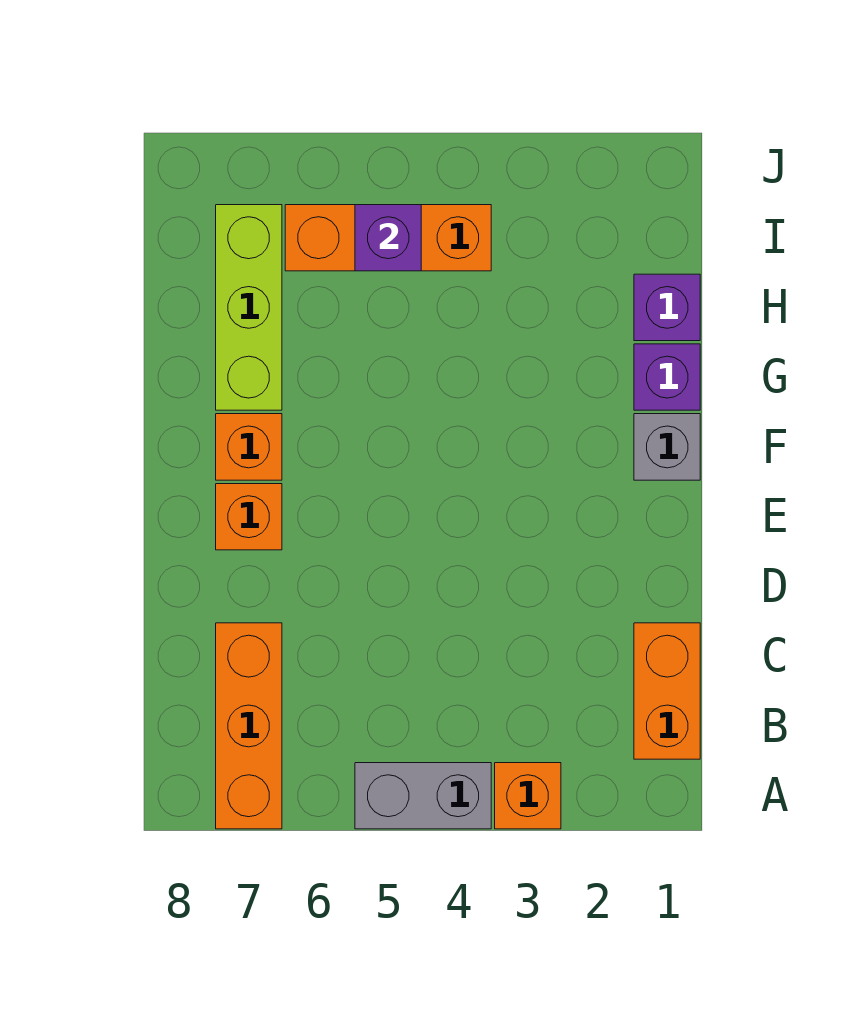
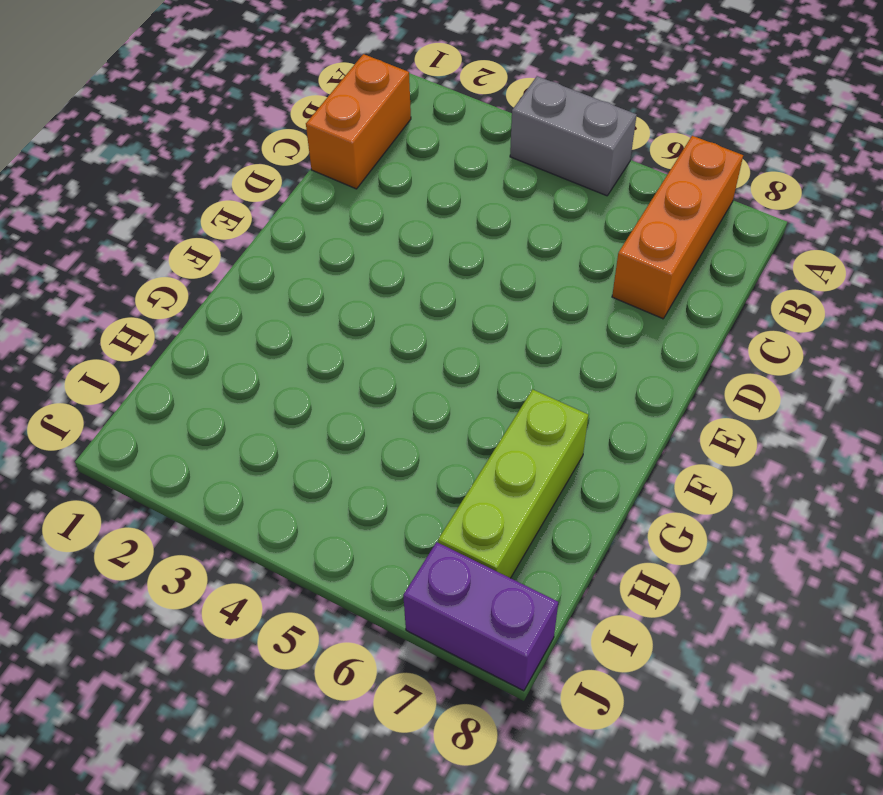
purple 1x2 brick [403,542,558,691] -> none
none -> orange 1x1 brick [495,763,561,829]
none -> orange 1x1 brick [216,484,282,550]
none -> grey 1x1 brick [634,414,700,480]

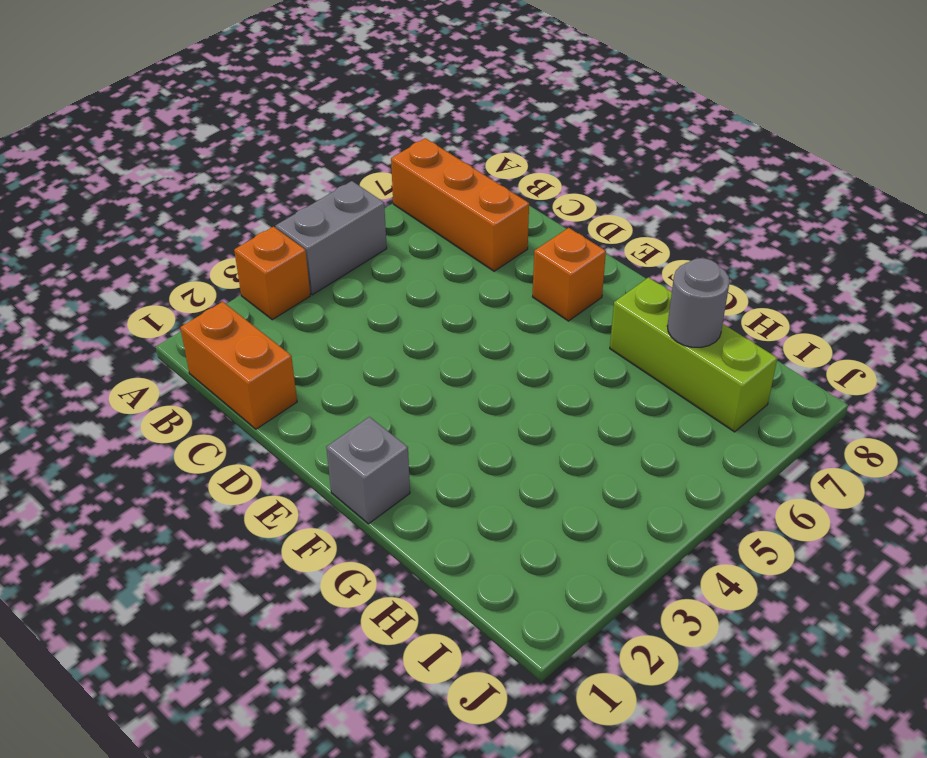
grey 1x1 round brick [667,258,730,347] -> none
none -> orange 1x1 brick [216,414,282,480]
none -> purple 1x1 brick [634,344,700,410]
none -> purple 1x1 brick [634,274,700,341]

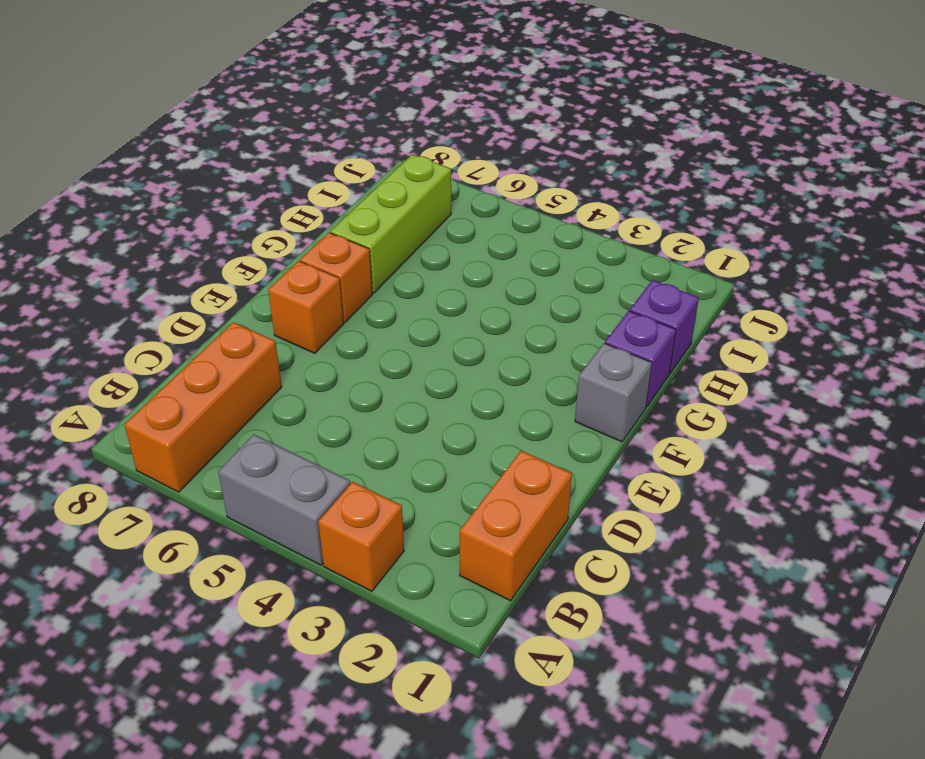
none -> orange 1x3 brick [285,205,491,271]
none -> purple 1x1 brick [355,205,421,271]

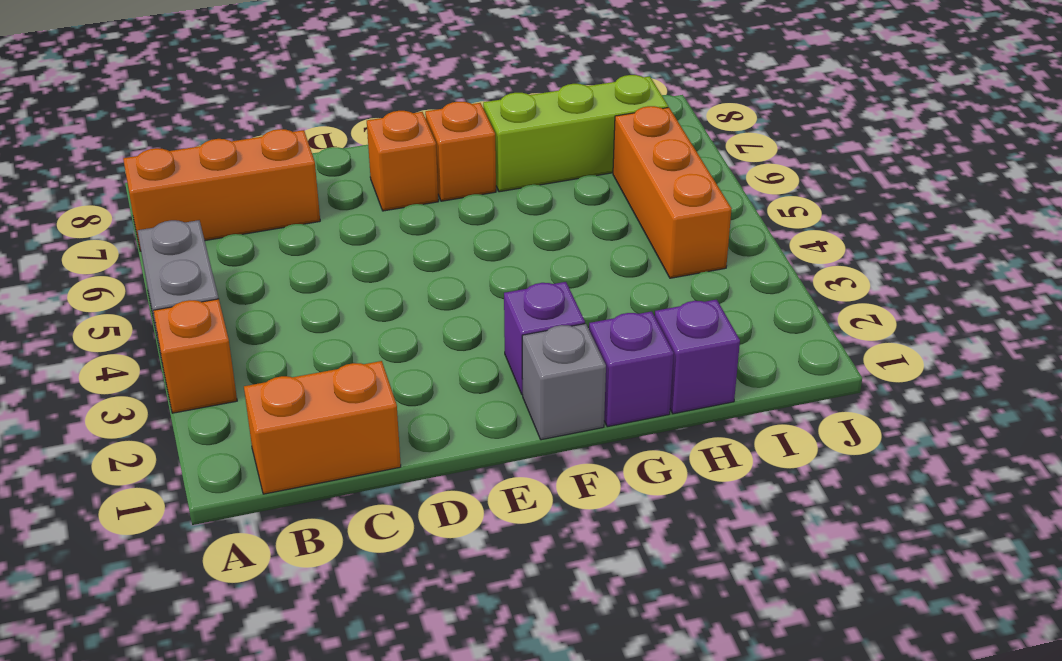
purple 1x1 brick [504,282,585,395] -> purple 1x1 brick moved to [355,205,421,271]

